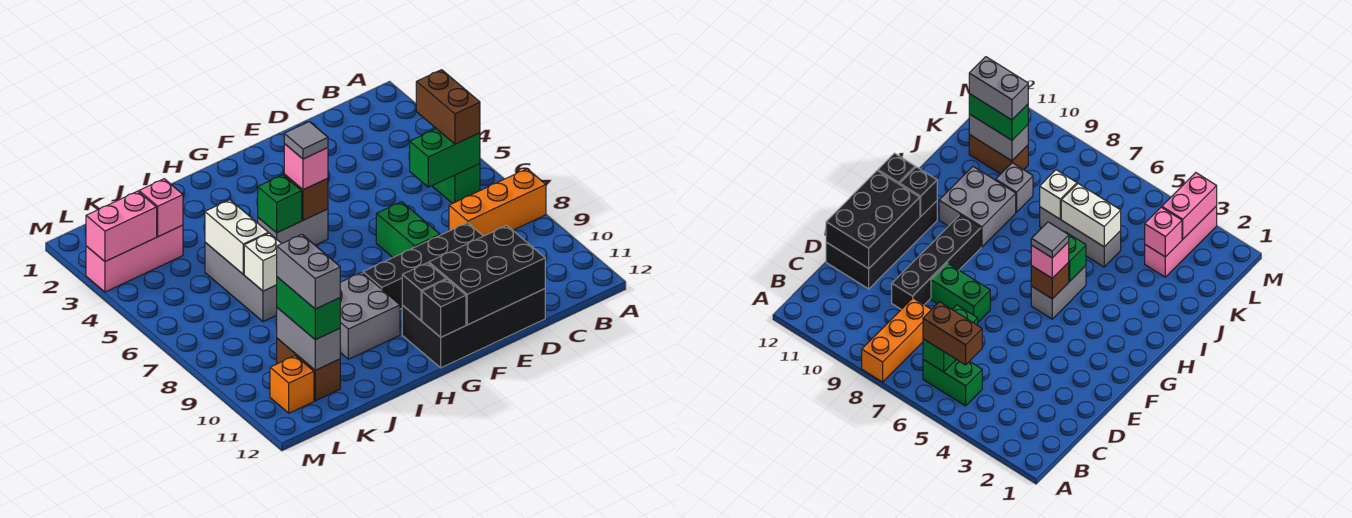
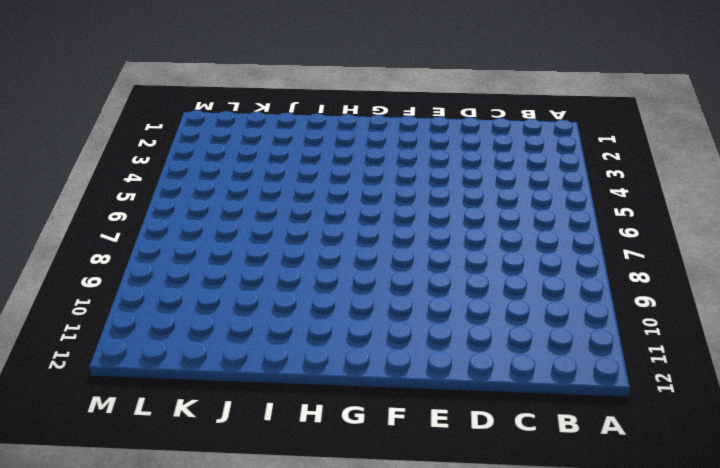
none -> orange 1x3 brick [449,169,546,236]
none -> green 1x2 brick [432,164,480,204]
none -> black 1x4 brick [363,223,483,309]

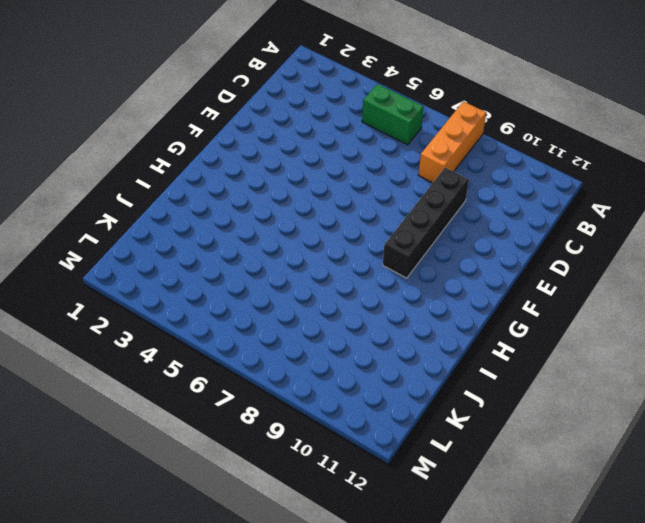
none -> black 2x4 brick [402,289,545,368]
none -> green 1x2 brick [376,202,440,257]
none -> grey 1x2 brick [258,209,328,245]

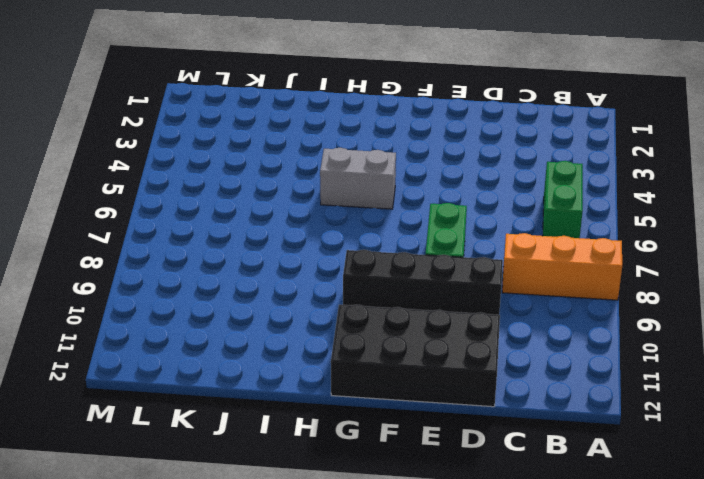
none -> grey 2x2 brick [340,272,400,359]
none -> grey 1x3 brick [205,242,277,322]
none -> grey 1x1 brick [996,163,1033,212]

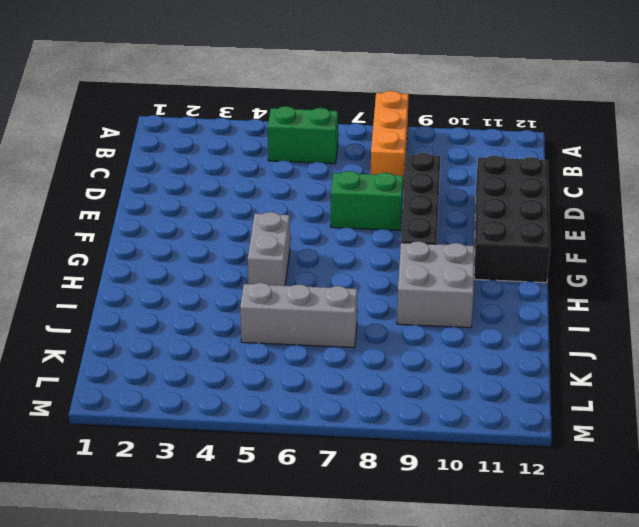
none -> grey 1x1 brick [996,163,1033,212]
none -> pink 1x3 brick [86,225,183,292]
none -> brown 1x2 brick [277,338,340,401]

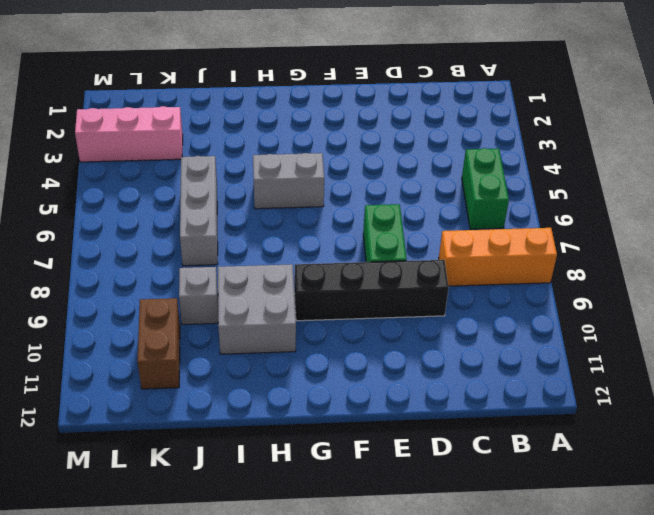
none -> black 2x4 brick [402,289,545,368]
none -> orange 1x1 brick [270,356,314,413]
none -> green 1x2 brick [410,129,480,187]

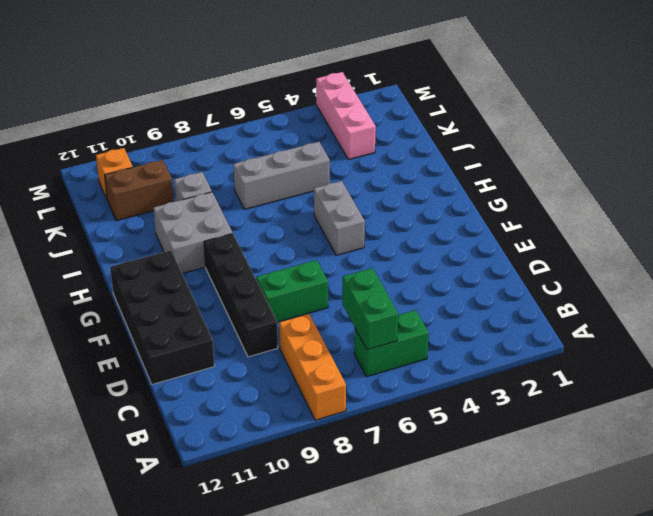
none -> black 2x3 brick [429,225,545,325]
none -> brown 1x1 brick [284,174,328,220]
none -> black 1x1 brick [402,263,446,320]

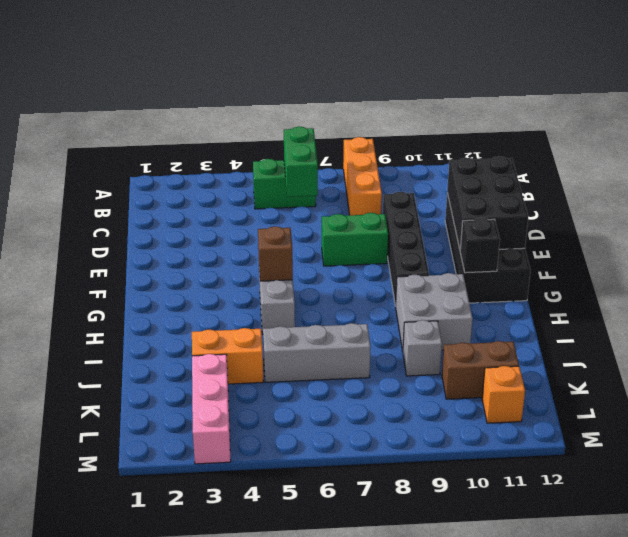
orange 1x2 brick [192,328,263,384] -> none
none -> black 1x1 brick [422,279,466,337]
none -> green 1x1 brick [258,175,302,233]
none -> white 1x2 brick [205,200,268,274]

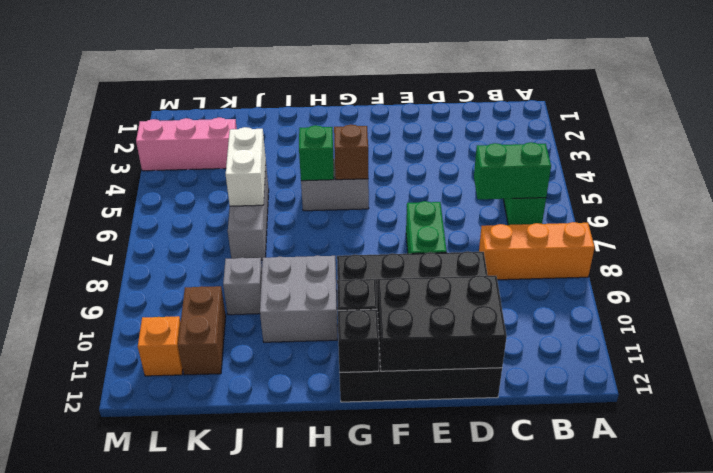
none -> white 1x1 brick [244,233,282,291]
none -> pink 1x1 brick [139,179,183,237]
none -> grey 1x2 brick [277,308,340,370]

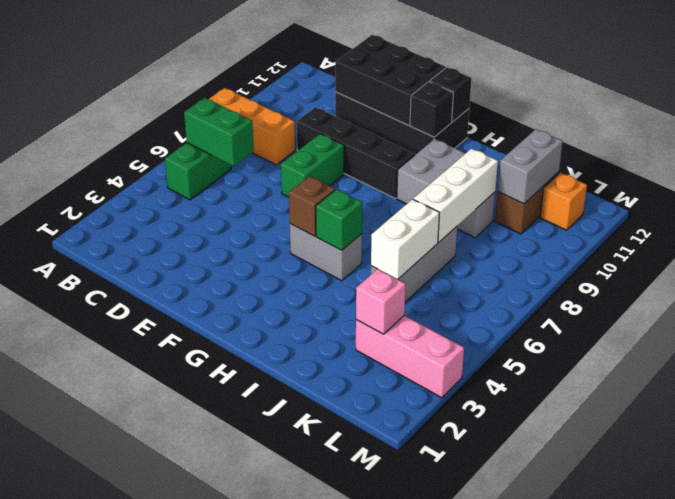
white 1x3 brick [413,149,498,242] -> white 1x1 brick [244,233,282,291]
none -> pink 1x2 brick [86,191,157,261]
none -> brown 1x2 brick [416,70,480,144]
none -> pink 1x1 brick [284,144,328,190]

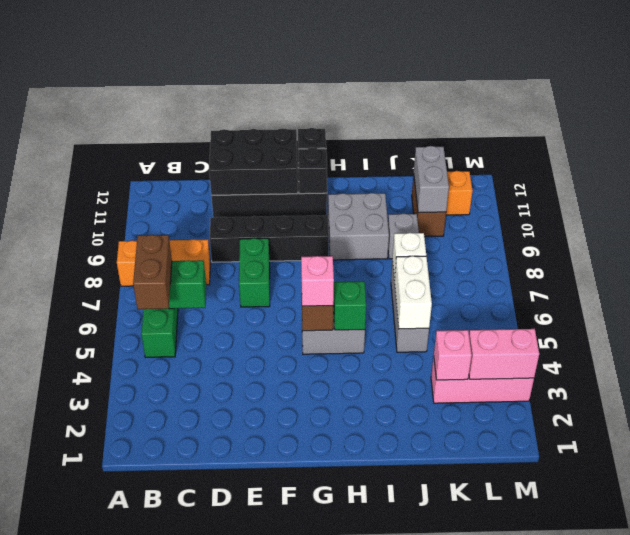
none -> green 1x2 brick [277,277,340,340]
none -> grey 1x1 tile [284,122,328,159]
none -> grey 1x2 brick [277,235,340,309]

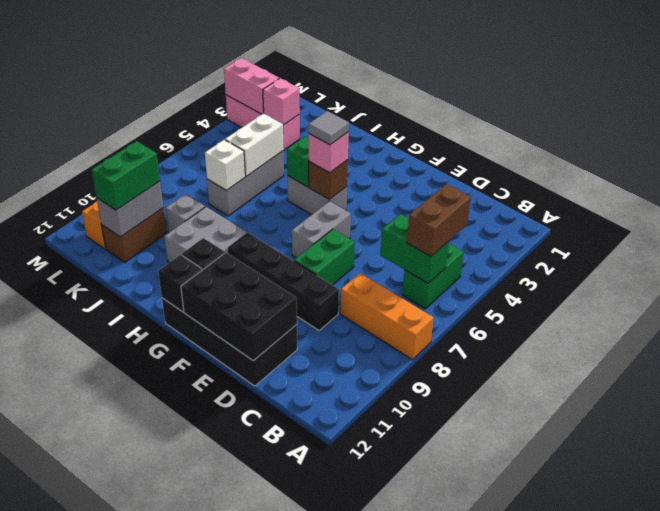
grey 1x2 brick [292,201,351,258] -> grey 1x2 brick moved to [277,235,340,309]

